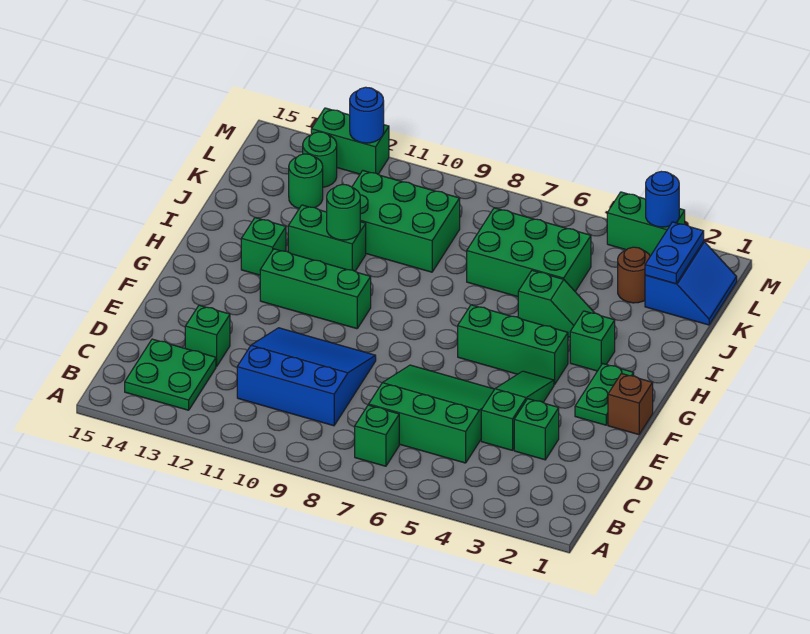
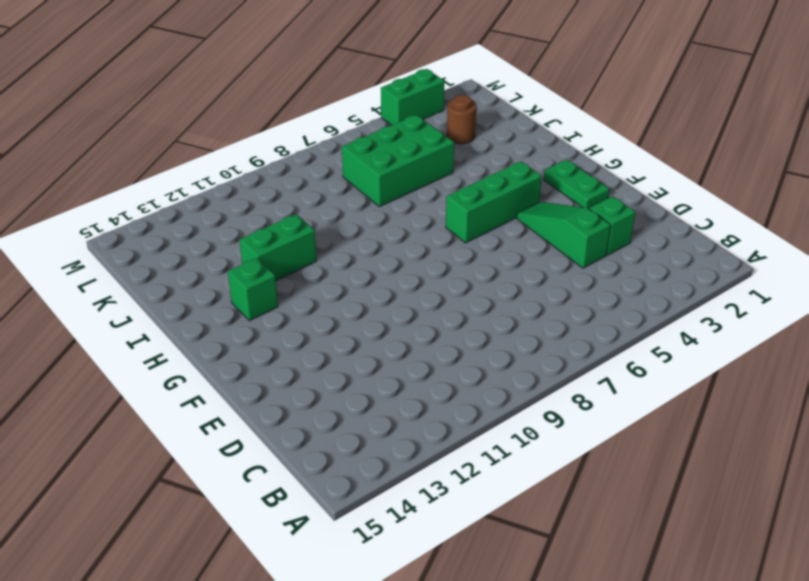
none -> green 1x1 brick [355,405,399,466]
none -> green 2x2 plate [125,339,216,410]
none -> green 3x3 slope [369,365,494,463]

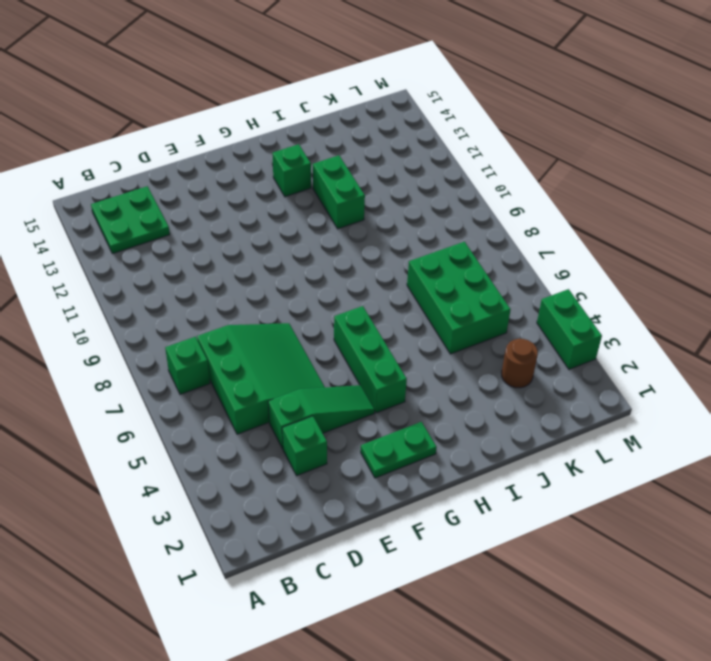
none -> blue 3x3 slope [237,328,376,426]
none -> green 1x1 brick [185,305,230,366]
none -> brown 1x1 brick [608,373,653,435]

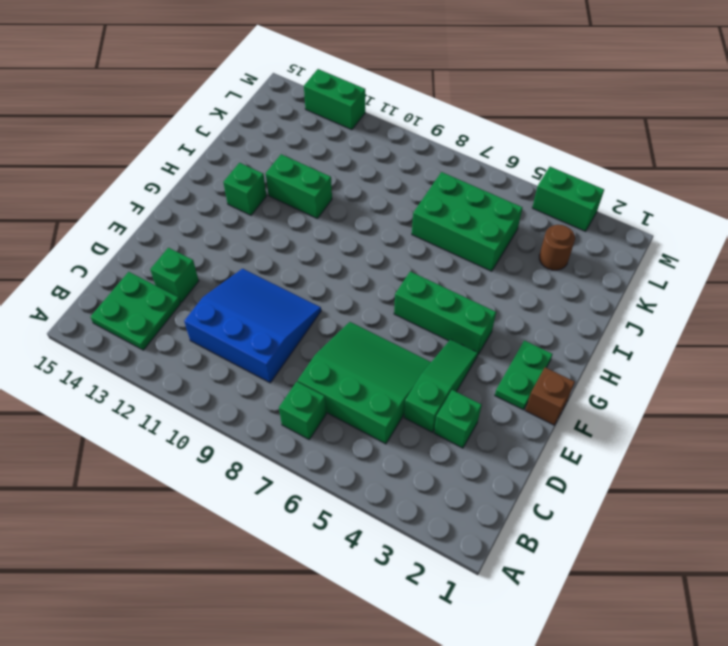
none -> green 1x3 brick [260,249,371,329]
none -> green 1x1 brick [570,311,615,371]
none -> green 1x2 slope [518,270,594,337]

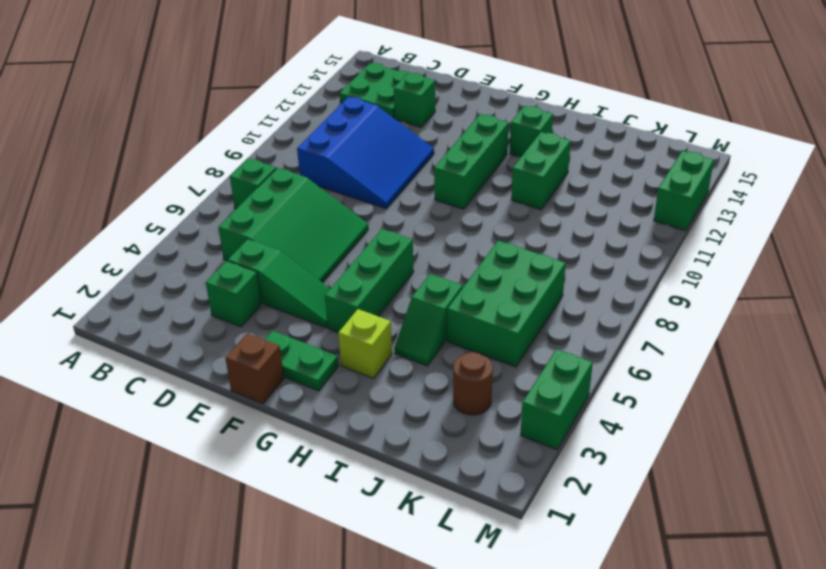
lime 1x1 brick [338,309,392,378] -> green 1x1 brick [570,311,615,371]
none -> green 2x3 brick [352,171,460,272]
none -> blue 2x2 slope [645,241,737,325]
none -> green 1x1 round brick [289,154,323,208]

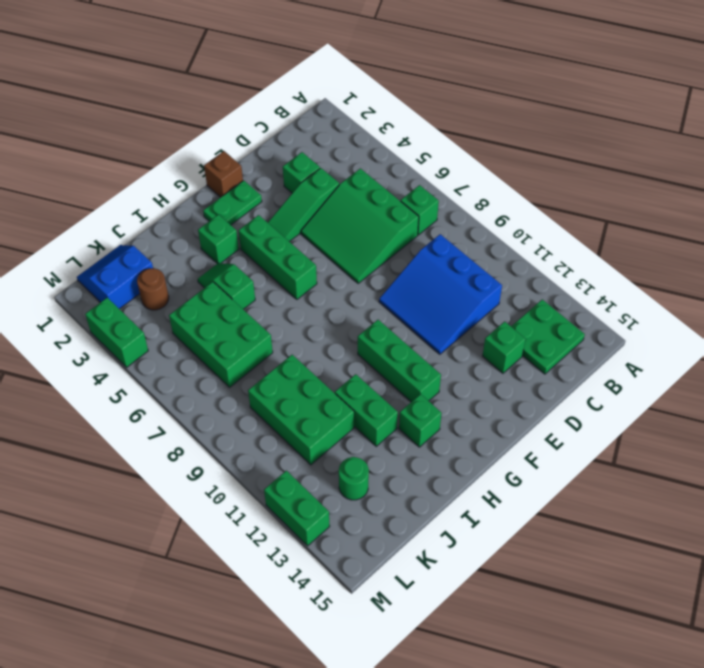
none -> green 1x1 round brick [303,132,337,187]
none -> green 1x1 round brick [327,184,360,240]
none -> blue 1x2 plate [645,222,704,284]

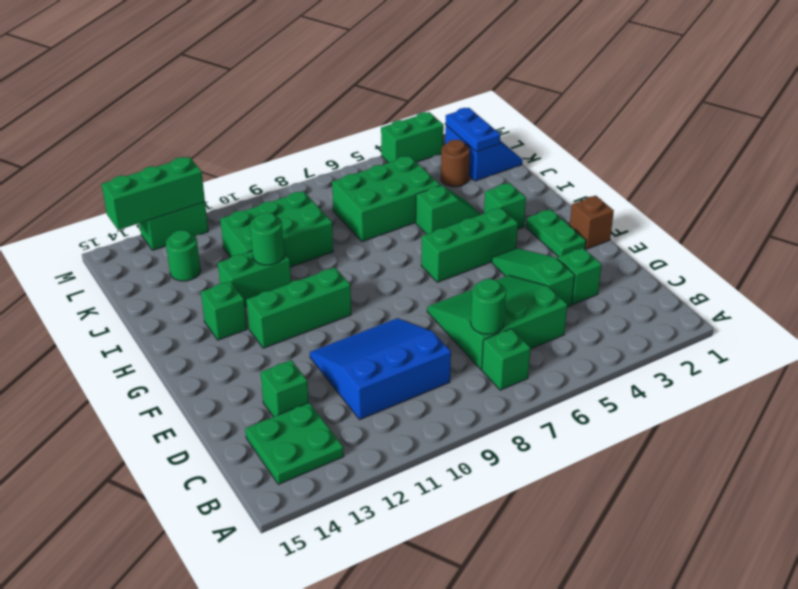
green 1x1 round brick [471,279,506,334] -> green 1x1 round brick moved to [303,132,337,187]
green 1x3 brick [102,157,205,230] -> blue 1x1 round brick [350,87,384,143]
none -> blue 1x1 round brick [646,171,679,227]

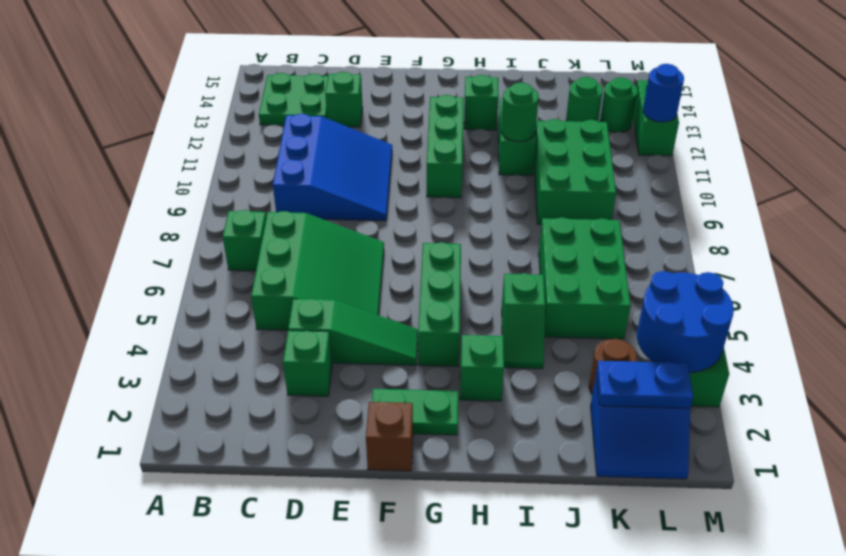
blue 2x2 round brick [637,271,734,373] -> blue 1x1 round brick [646,171,679,227]

